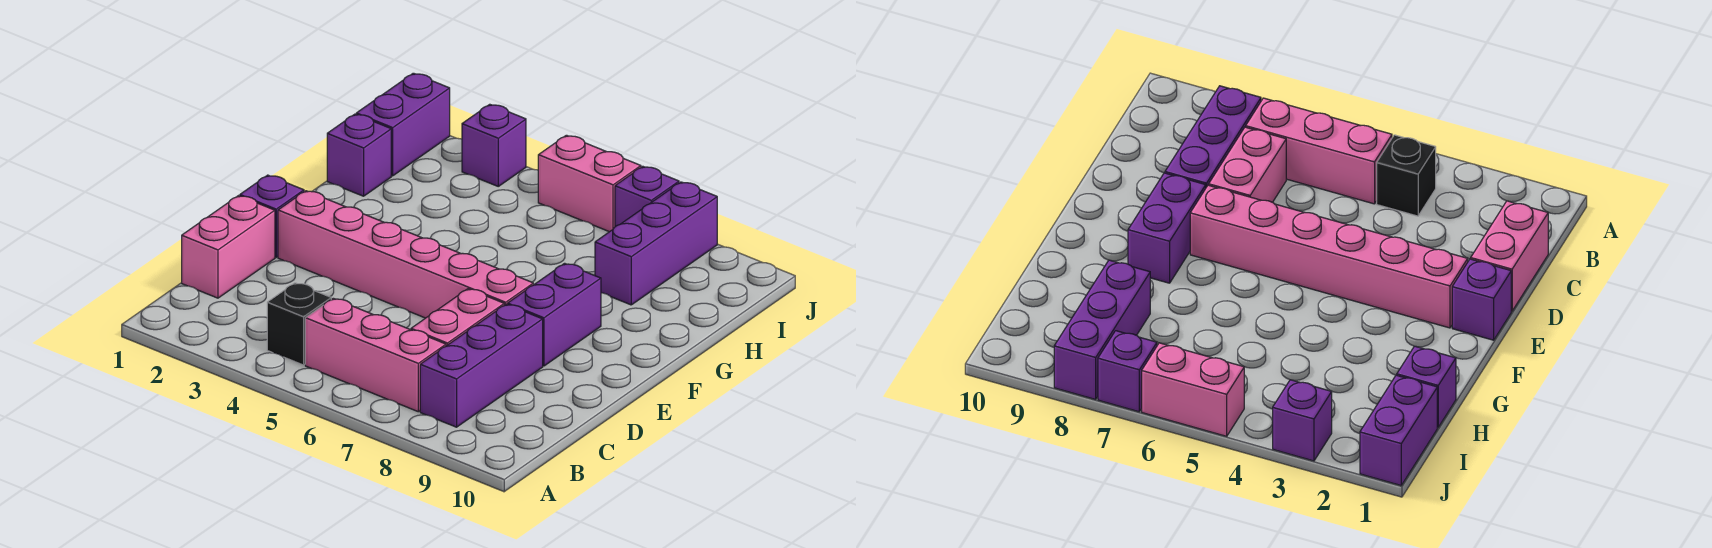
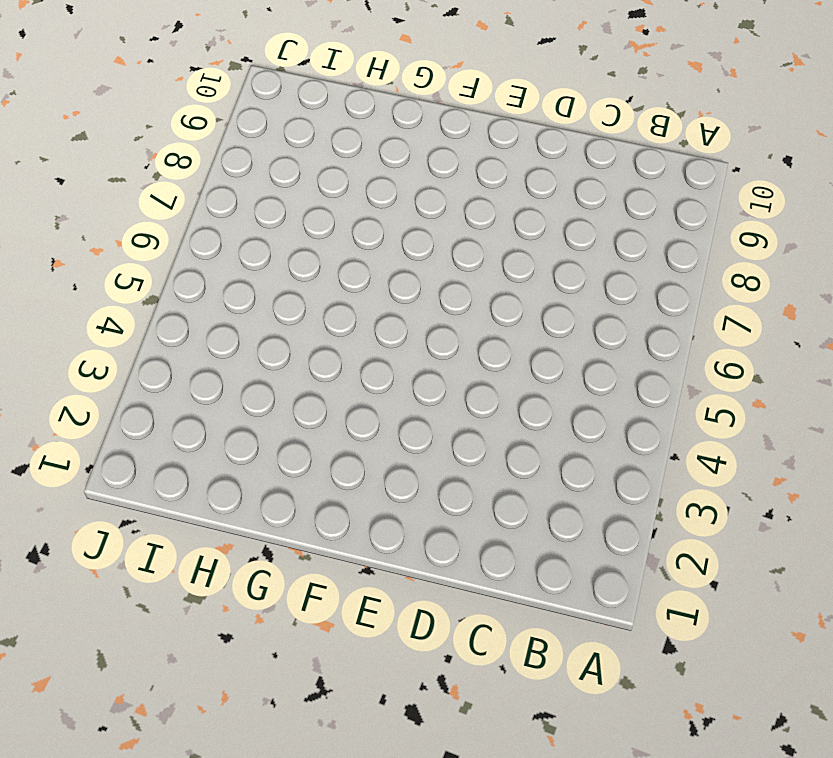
none -> black 1x1 brick [267,283,331,365]
none -> pink 1x3 brick [305,298,446,412]
none -> purple 1x3 brick [420,304,543,427]

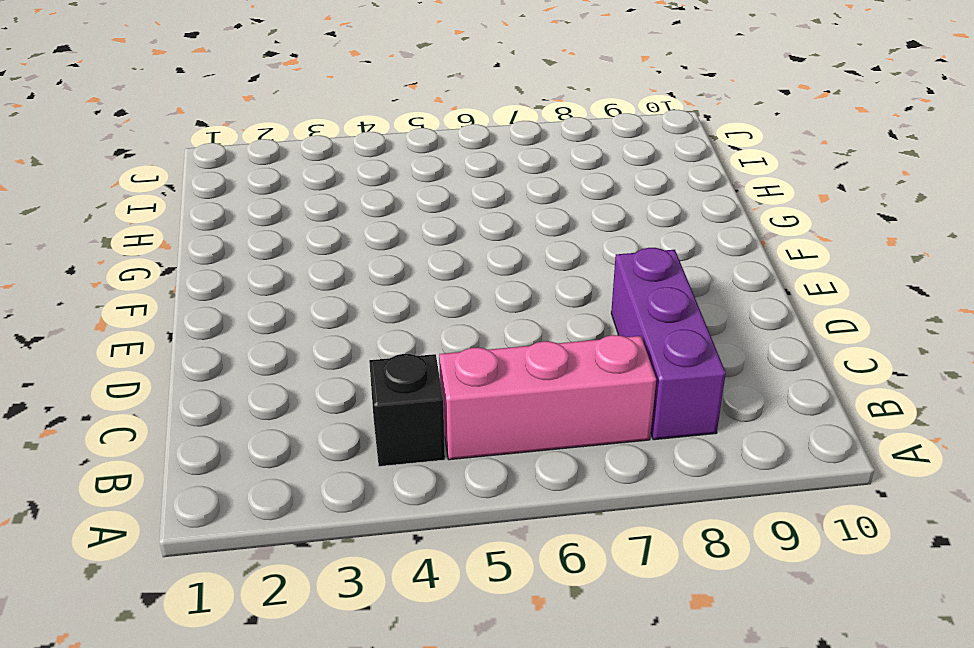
none -> pink 1x2 brick [182,196,275,298]
none -> pink 1x2 brick [411,289,504,346]
none -> purple 1x1 brick [240,175,304,257]

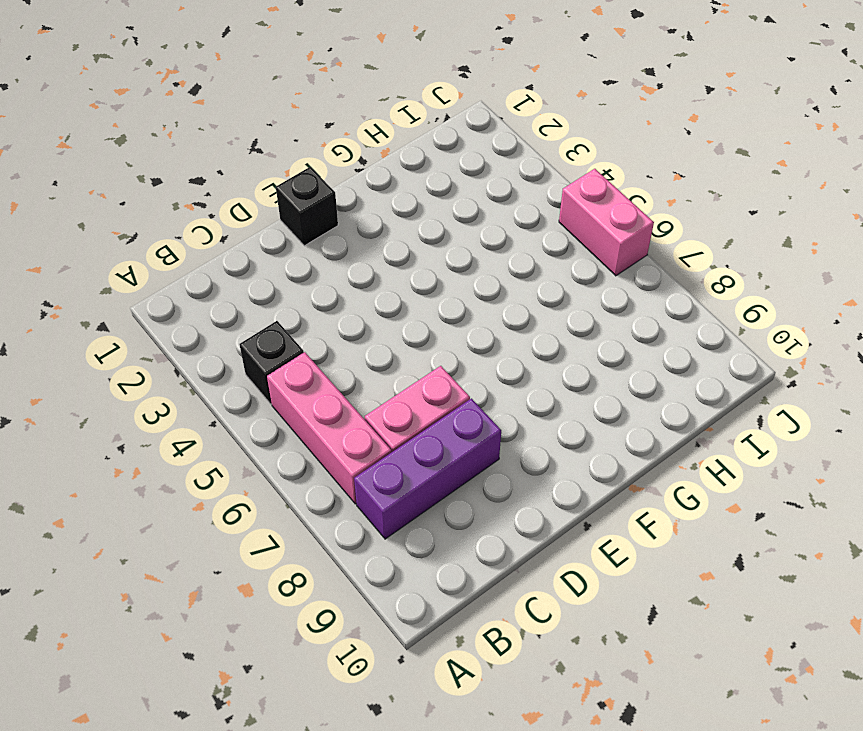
black 1x1 brick [276,167,338,246] -> purple 1x1 brick [240,175,304,257]
none -> pink 1x2 brick [182,196,275,298]
none -> pink 1x6 brick [278,191,533,318]
none -> purple 1x2 brick [508,263,601,366]

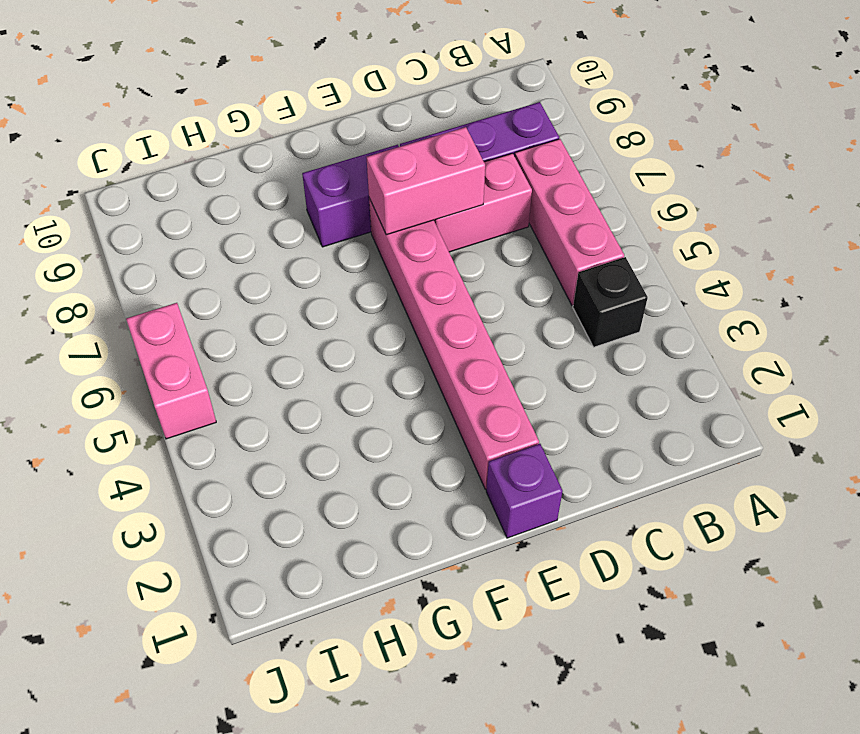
pink 1x2 brick [367,127,485,235] -> pink 1x2 brick moved to [182,196,275,298]
none -> purple 1x1 brick [327,114,391,196]
none -> purple 1x3 brick [595,182,717,305]
none -> purple 1x2 brick [356,73,450,176]

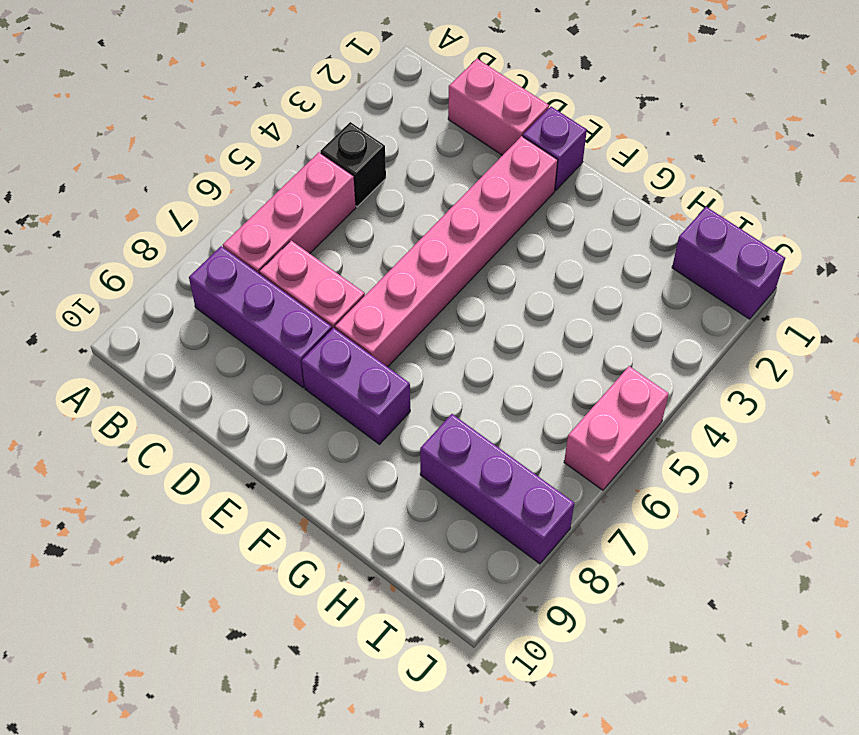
none -> purple 1x1 brick [327,114,391,196]
none -> purple 1x1 brick [462,104,526,186]
none -> purple 1x1 brick [615,166,679,227]

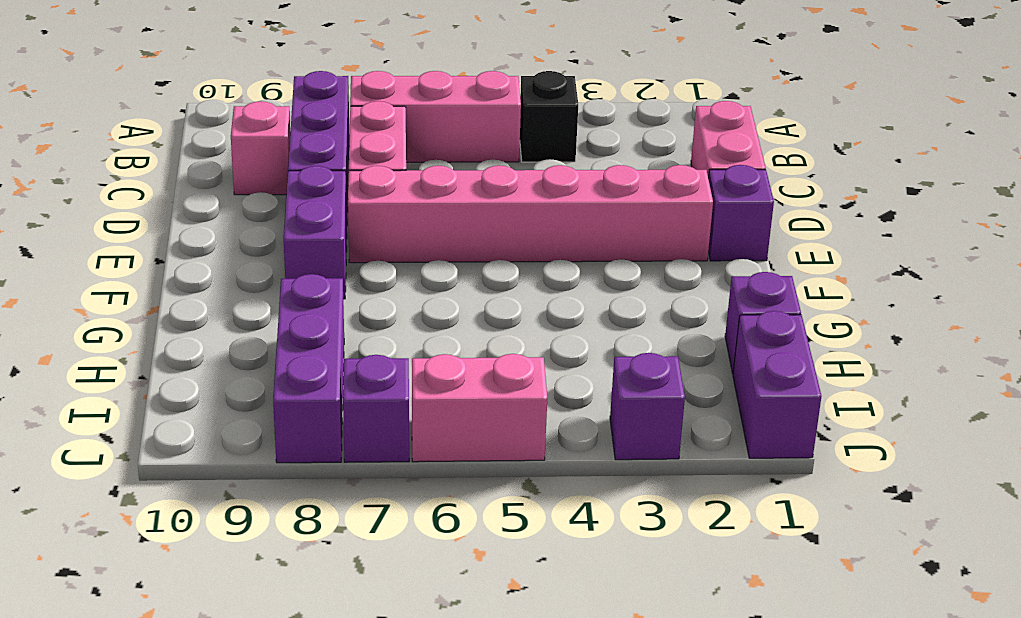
pink 1x1 brick [231,101,290,195] -> none

